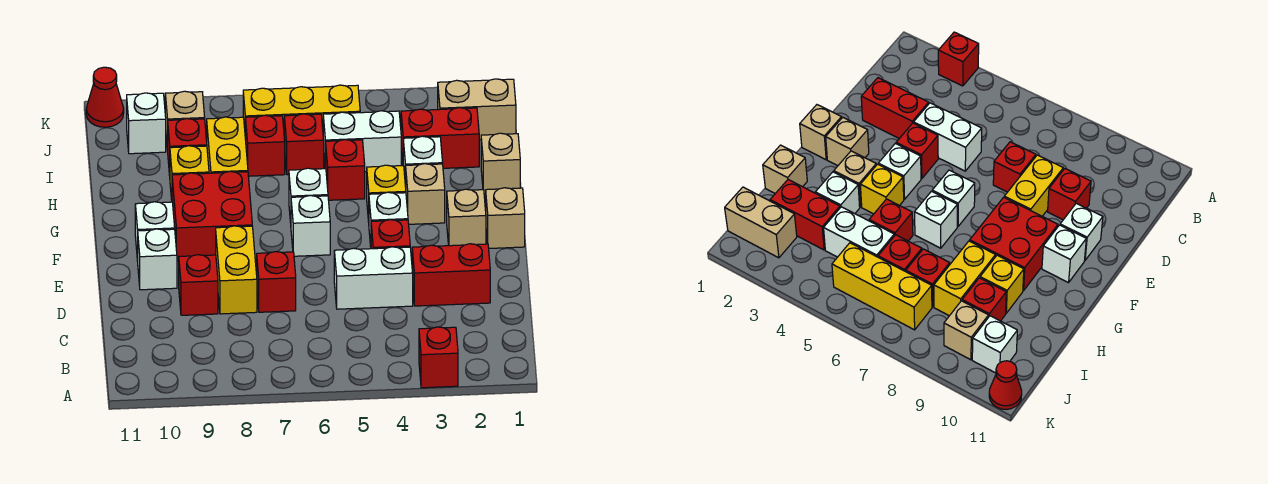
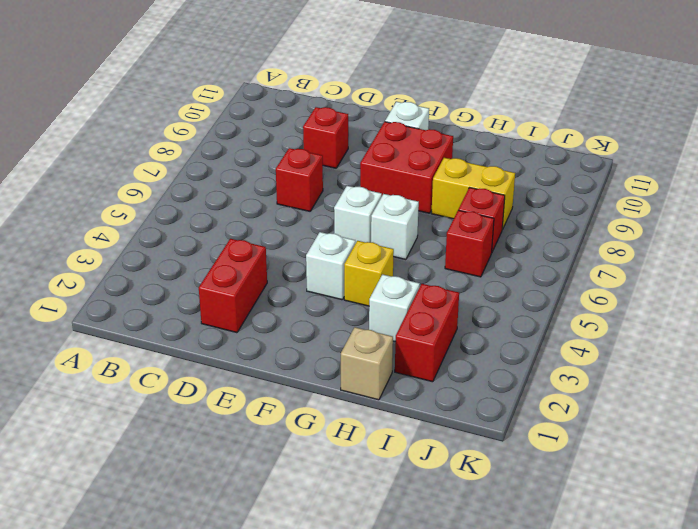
none -> red 1x1 brick [419,327,458,388]
none -> white 1x2 brick [334,247,413,309]
none -> yellow 1x2 brick [216,226,257,314]
none -> red 1x1 brick [371,220,410,249]

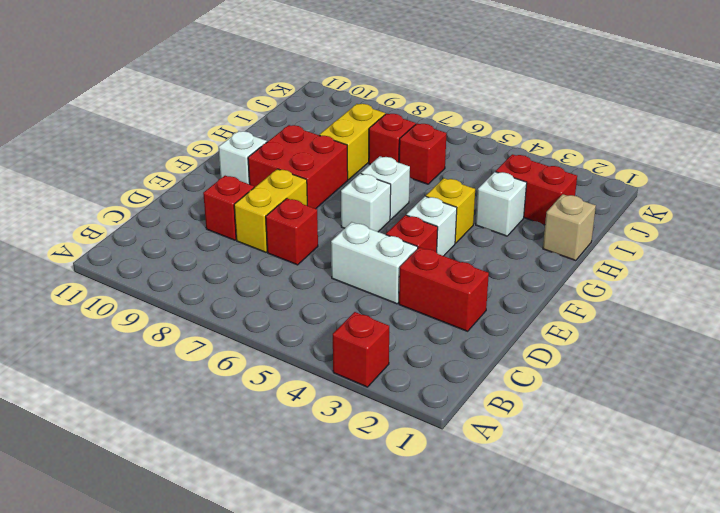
none -> white 1x1 brick [138,229,177,290]
none -> tan 1x1 brick [486,188,525,248]
none -> tan 1x1 brick [447,189,486,246]
none -> tan 1x1 brick [406,164,445,224]

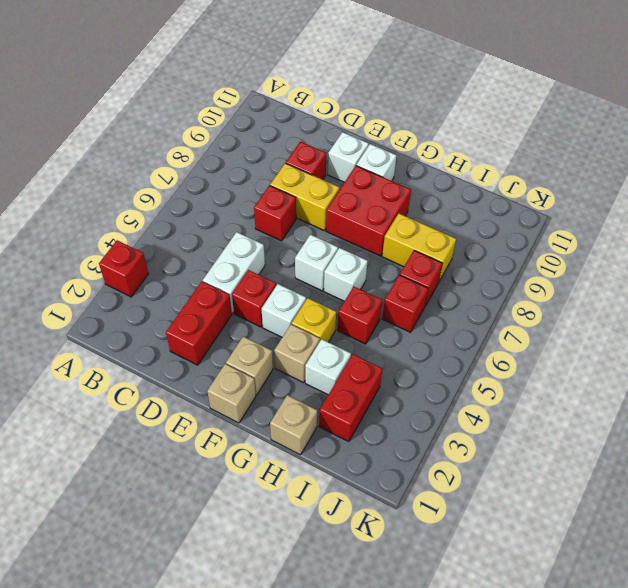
none -> yellow 1x1 brick [170,146,209,200]
none -> white 1x2 brick [323,111,401,172]
none -> red 1x1 brick [168,119,207,175]
none -> tan 1x2 brick [438,79,516,140]

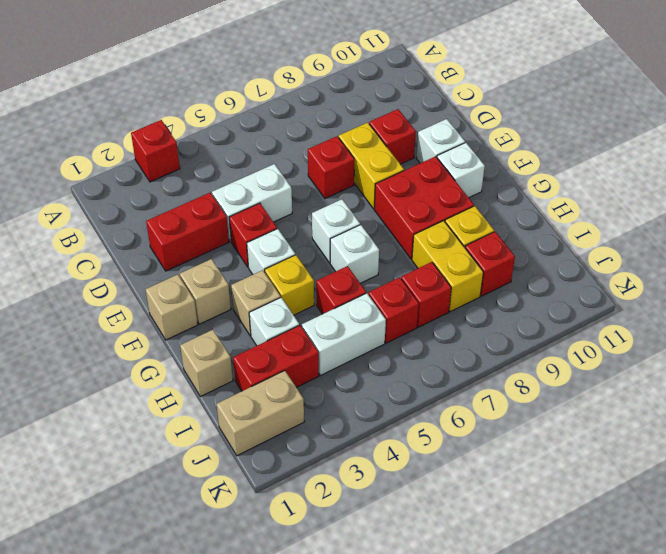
none -> yellow 1x3 brick [243,85,360,140]
none -> tan 1x1 brick [165,91,205,151]
none -> white 1x1 brick [127,93,166,154]
none -> red 1x1 cone [86,67,124,127]

